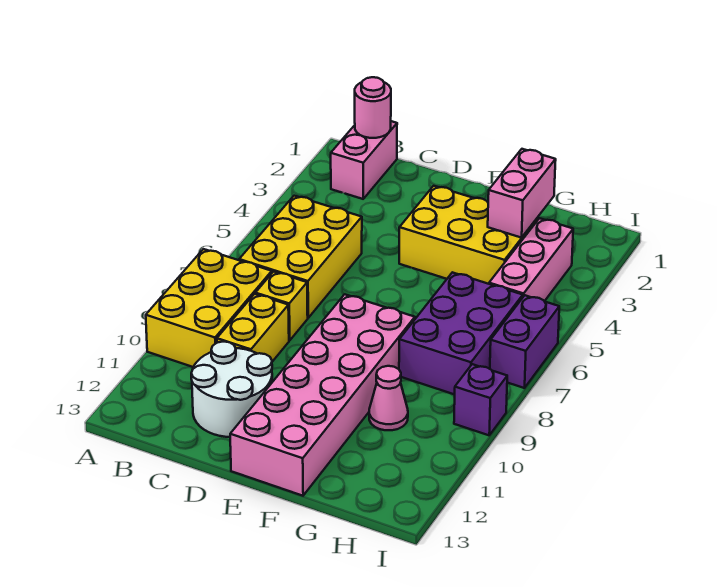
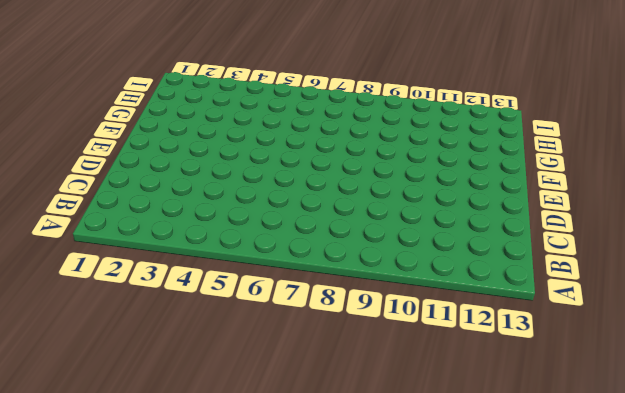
none -> yellow 2x3 brick [146,249,272,367]
none -> pink 1x2 brick [331,121,397,199]
none -> yellow 2x3 brick [239,196,362,318]

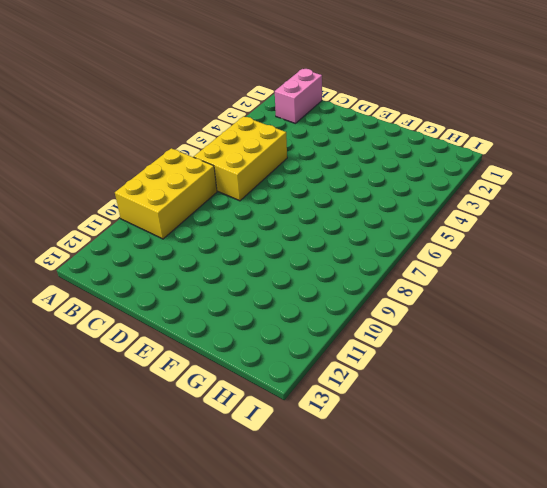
none -> yellow 1x1 brick [255,272,308,341]
none -> yellow 1x2 brick [217,294,289,362]
none -> white 2x2 round brick [191,342,272,437]

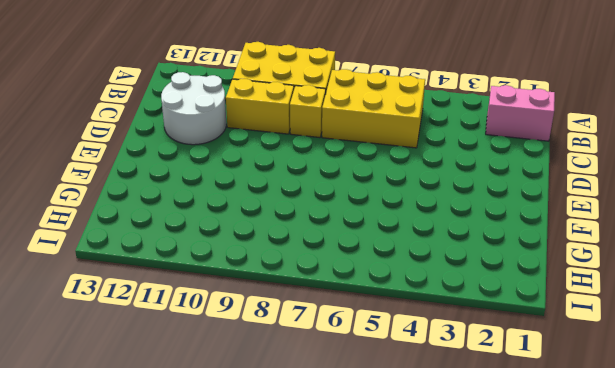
none -> yellow 2x3 brick [399,186,538,284]
none -> pink 2x6 brick [230,294,415,496]
none -> purple 2x3 brick [399,272,523,395]

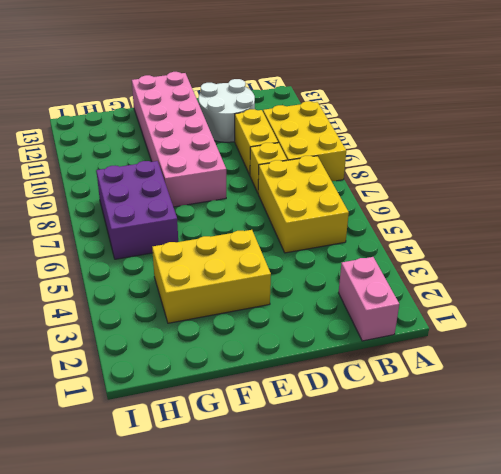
none -> pink 1x1 cone [369,366,408,430]
none -> pink 1x3 brick [489,218,573,301]
none -> purple 1x2 brick [490,295,559,388]

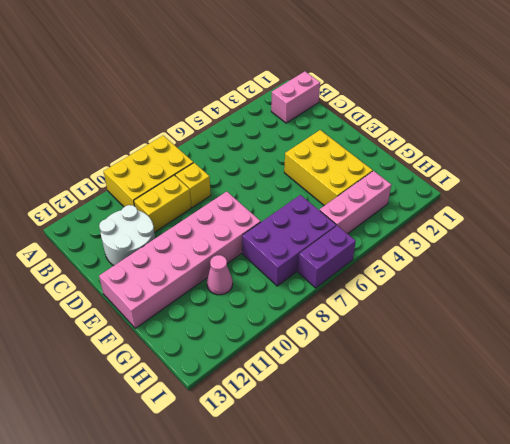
none -> yellow 2x3 brick [239,196,362,318]
none -> purple 1x1 brick [454,364,507,435]
none -> pink 1x1 round brick [355,77,391,138]

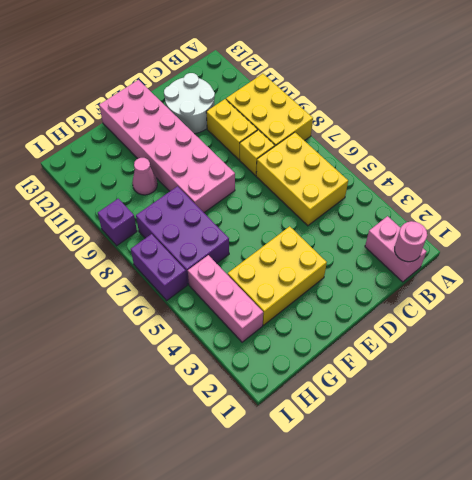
none -> pink 1x2 brick [488,149,556,238]

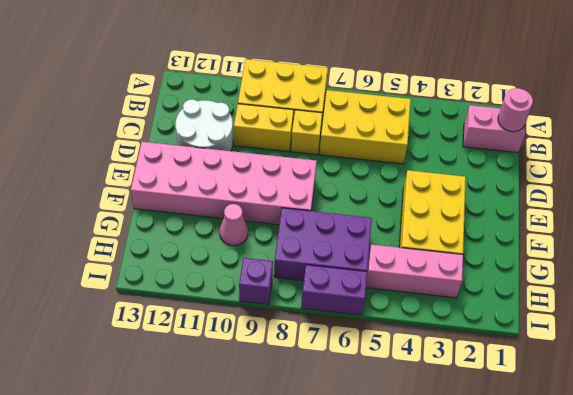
none -> pink 1x2 brick [488,149,556,238]

